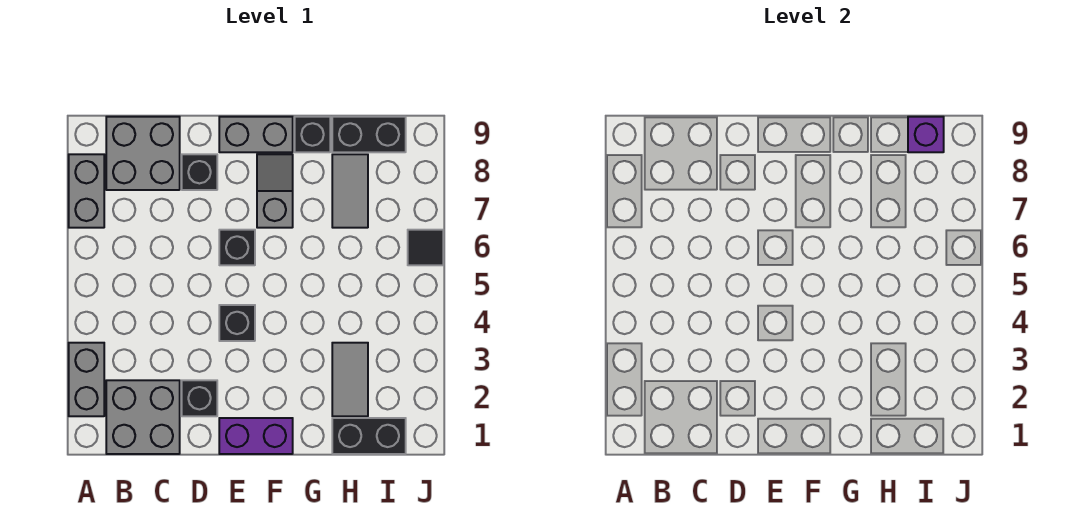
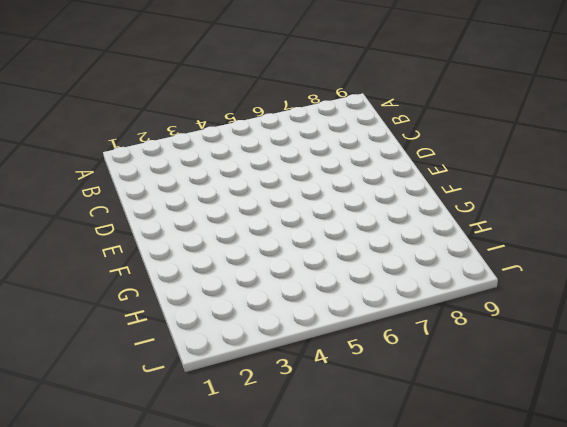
none -> grey 1x2 brick [69,343,104,416]
none -> grey 1x2 brick [69,154,104,228]
none -> grey 2x2 brick [106,380,180,454]

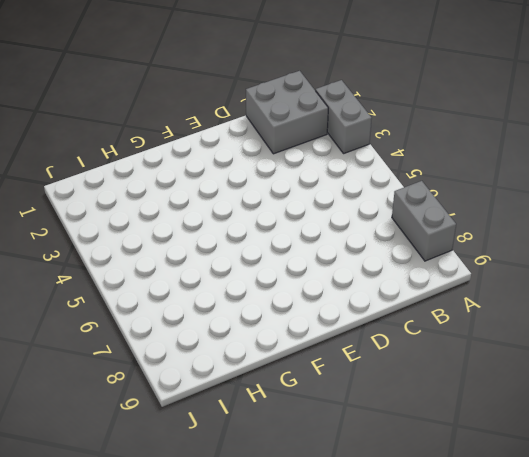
none -> grey 2x2 brick [106,117,180,190]
none -> black 1x1 brick [182,380,217,416]
none -> black 1x1 brick [182,154,217,190]

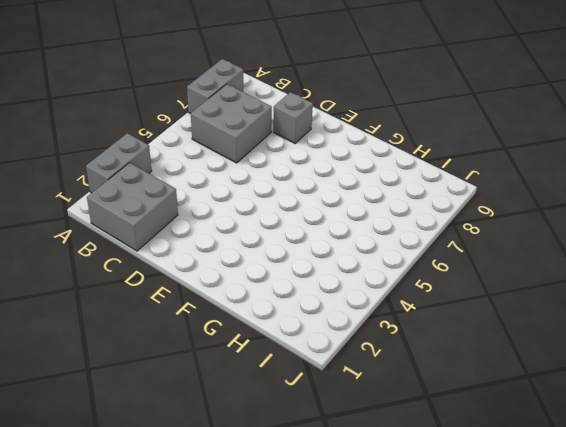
grey 2x2 brick [191,84,272,163] -> grey 2x2 brick moved to [106,117,180,190]
grey 1x1 brick [273,92,313,143] -> black 1x1 brick [182,154,217,190]
none -> black 1x1 brick [182,380,217,416]
none -> purple 1x2 brick [219,418,293,454]
none -> black 1x1 brick [219,305,255,341]

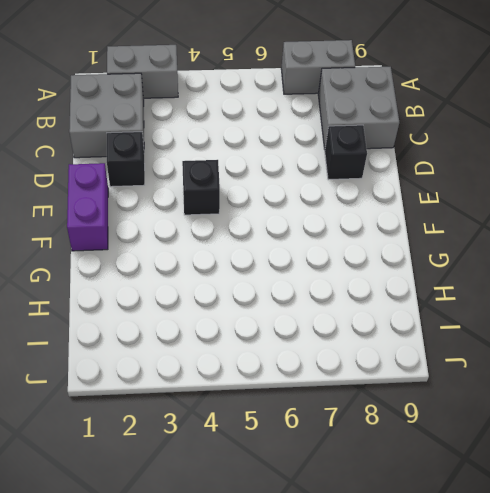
none -> black 1x1 brick [219,230,255,265]
none -> grey 1x2 brick [219,117,293,152]
none -> grey 1x2 slope [257,154,293,228]

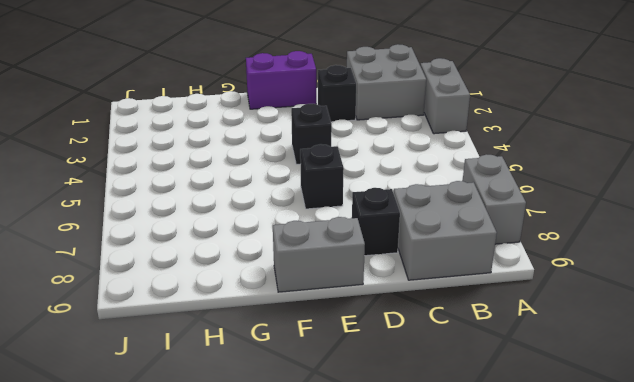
none -> grey 1x2 slope [257,154,293,228]
none -> black 1x1 brick [295,117,330,152]
none -> black 1x2 brick [332,418,406,454]

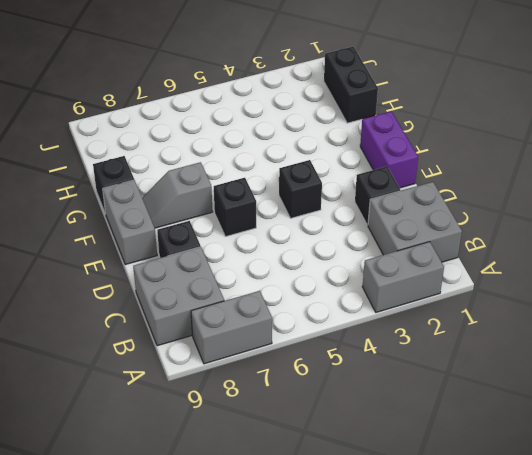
none -> grey 1x2 tile [332,343,368,416]
none -> grey 1x2 tile [332,154,368,228]
none -> black 1x2 brick [332,117,406,152]

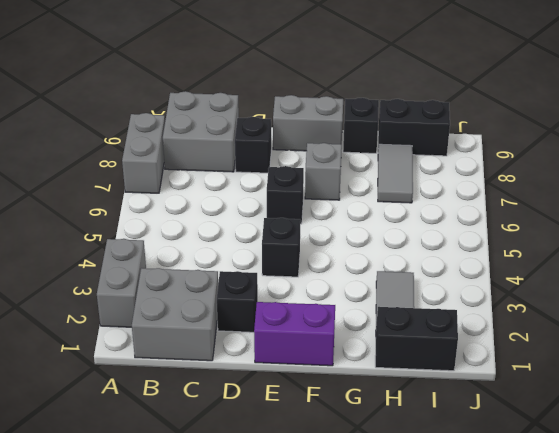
none -> black 1x1 tile [408,230,443,265]
none -> purple 1x1 brick [908,117,944,152]

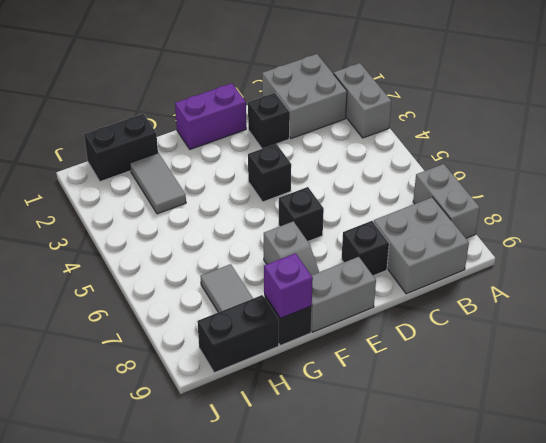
purple 1x1 brick [264,253,313,318] -> purple 1x1 brick moved to [908,117,944,152]
none -> black 1x1 tile [408,230,443,265]

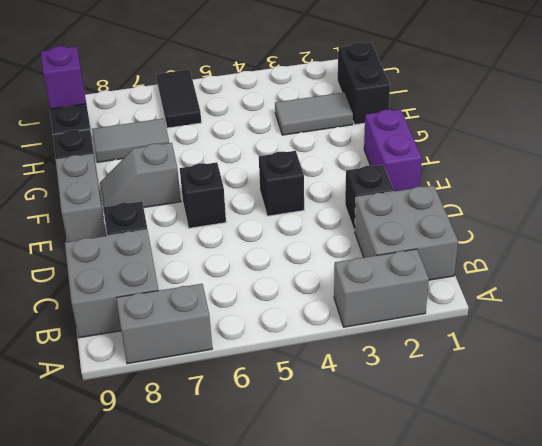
black 1x2 tile [156,69,201,128] -> black 1x1 tile [408,230,443,265]

